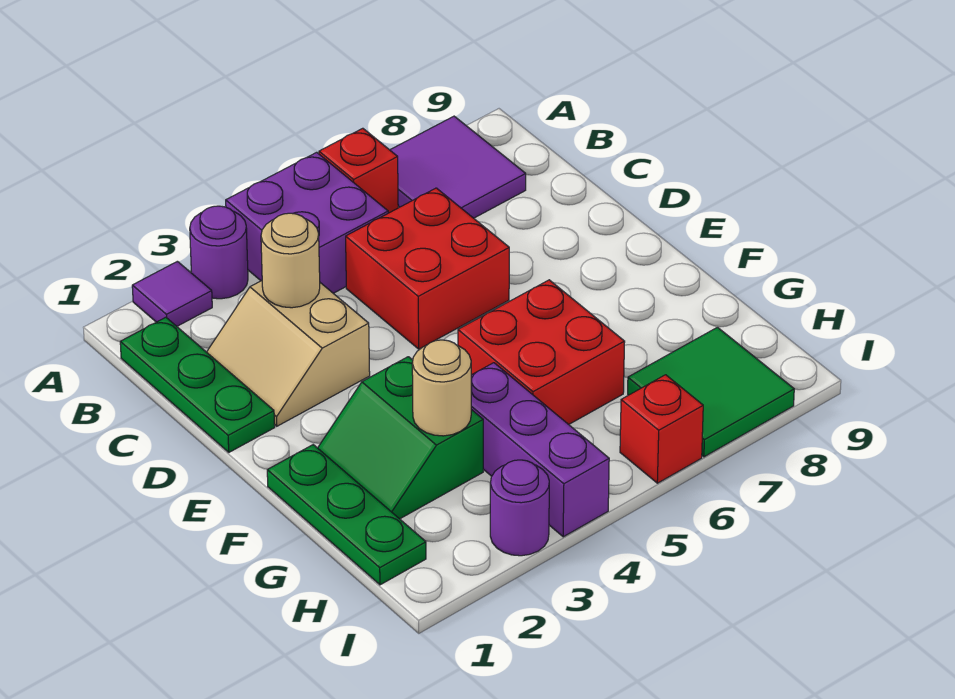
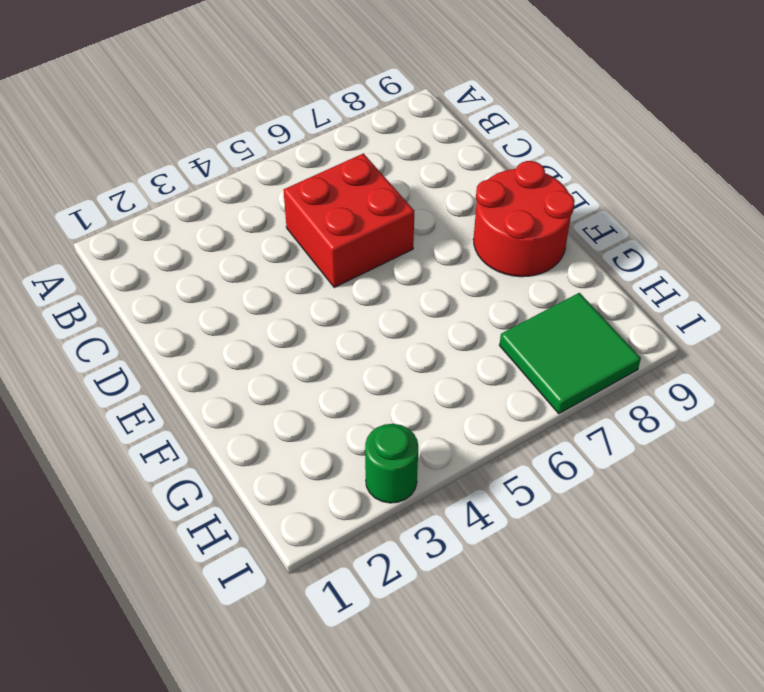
red 2x2 round brick [473,161,575,277] -> none
green 1x1 round brick [365,424,418,503] -> purple 1x1 round brick [490,460,549,556]
none -> purple 1x1 tile [132,261,212,326]
none -> purple 1x1 round brick [190,206,248,299]
none -> purple 2x2 brick [226,152,388,293]

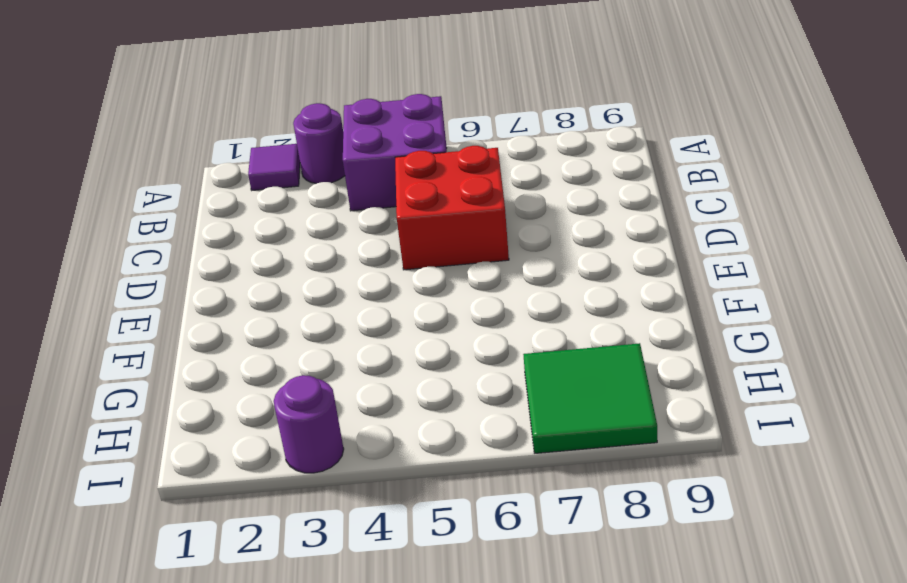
none -> red 1x1 brick [319,128,398,213]
none -> purple 2x2 tile [390,116,526,218]
none -> green 1x3 plate [120,317,275,452]

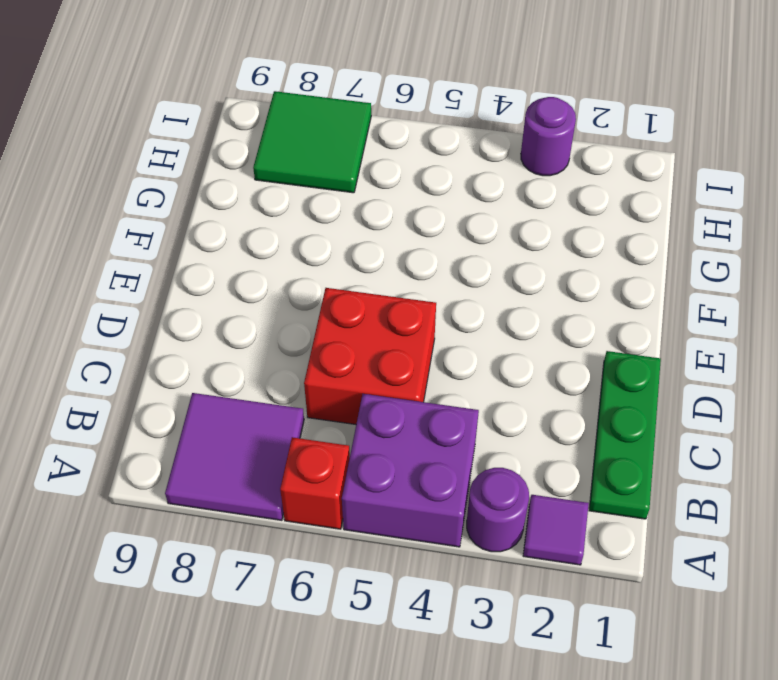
none -> tan 2x2 slope [207,281,370,426]
none -> green 1x3 plate [267,445,426,585]
none -> green 2x2 slope [318,357,483,519]

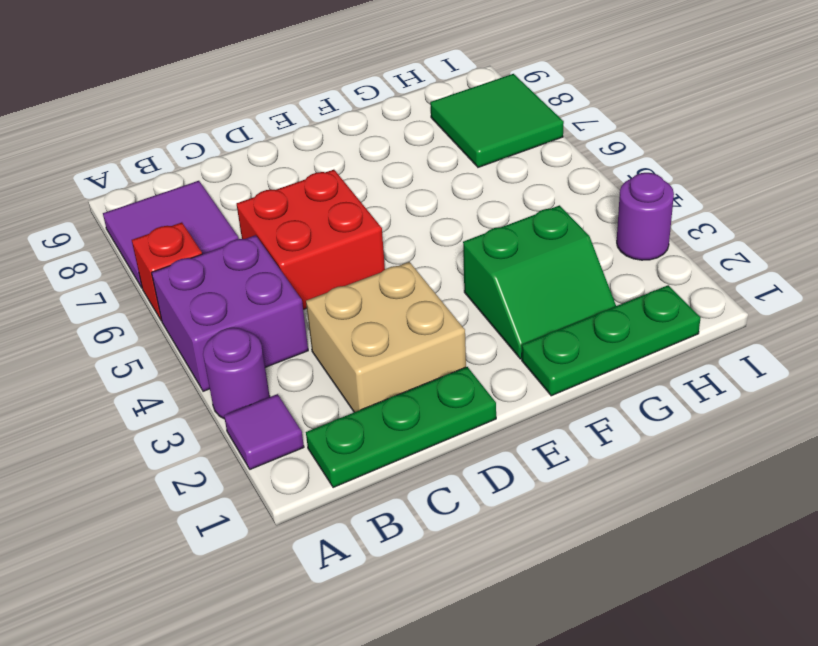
tan 2x2 brick [306,262,466,412] -> tan 2x2 slope [207,281,370,426]
none -> red 2x2 brick [458,280,625,424]
none -> purple 1x3 brick [471,363,609,537]
none -> red 1x1 brick [620,375,703,483]

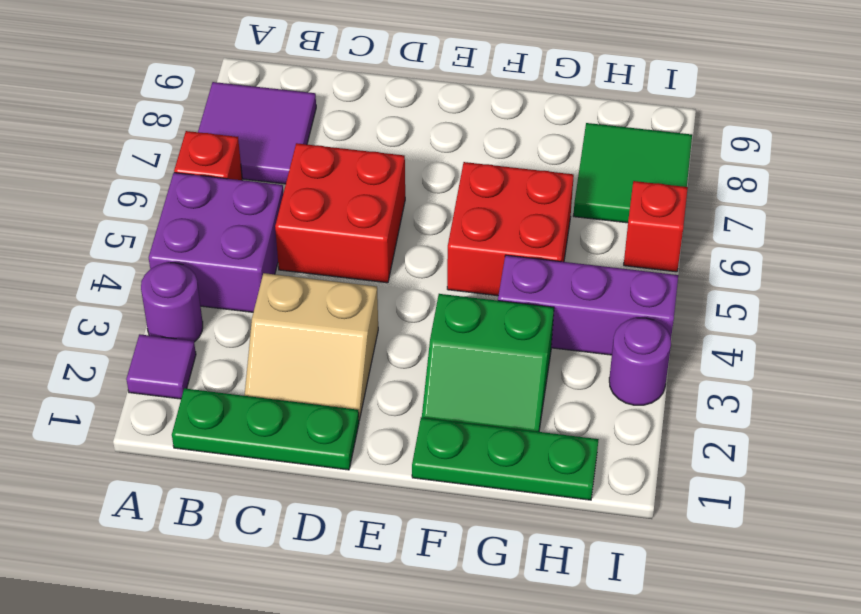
none -> tan 1x1 round brick [261,213,320,308]
none -> tan 1x1 round brick [412,340,471,436]

